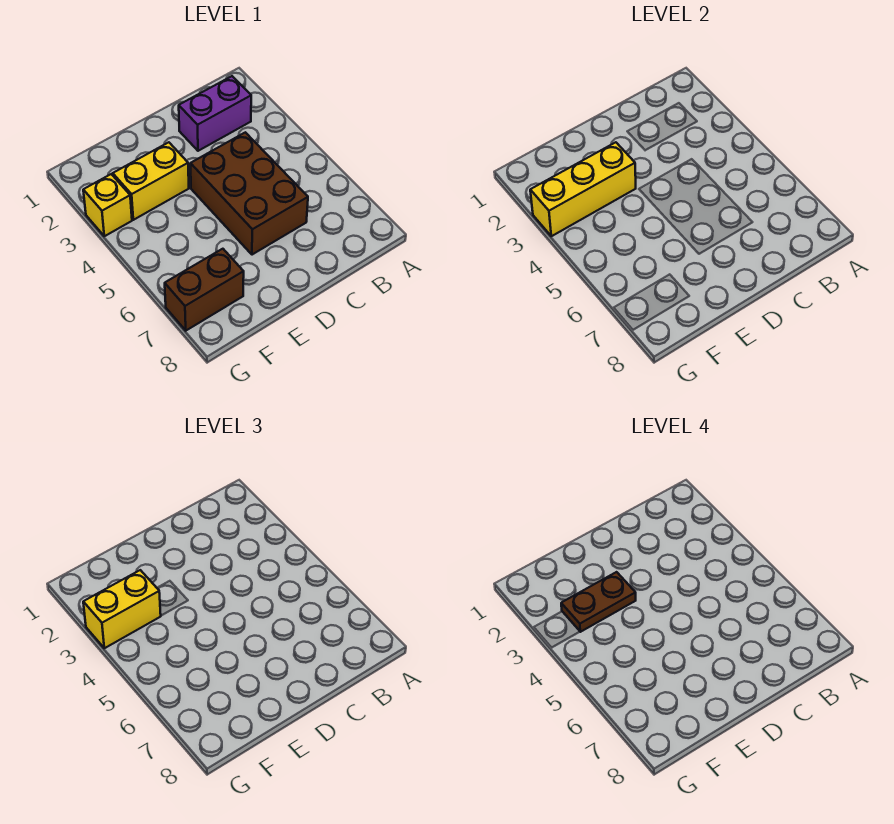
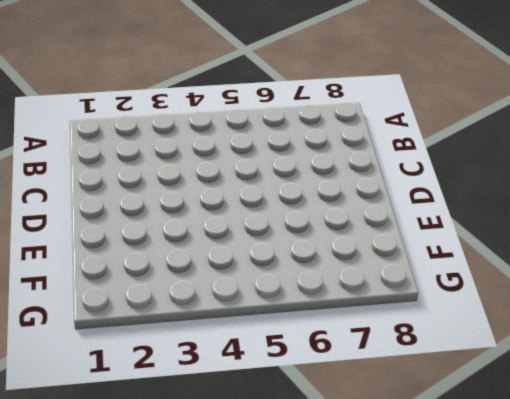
none -> purple 1x2 brick [179,76,251,151]
none -> brown 2x3 brick [191,132,308,255]

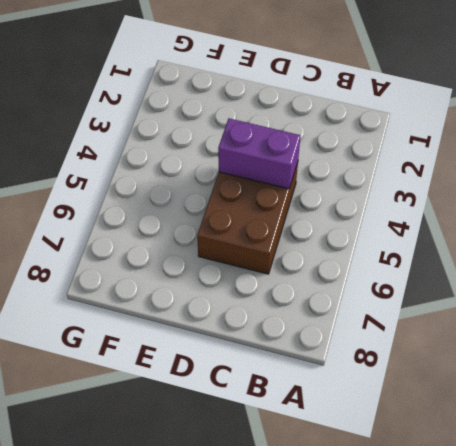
purple 1x2 brick [218,118,300,189] -> purple 1x2 brick moved to [179,76,251,151]
none -> yellow 1x2 brick [113,142,189,220]
none -> brown 1x2 brick [165,249,244,331]

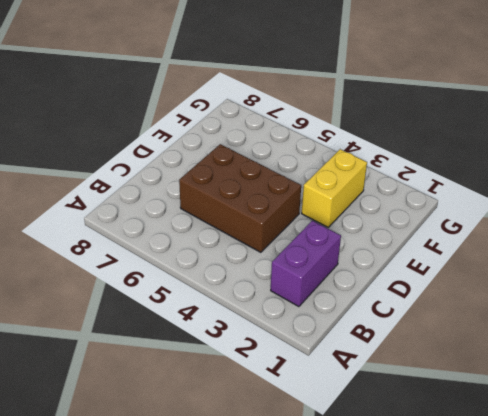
none -> brown 1x2 brick [165,249,244,331]
none -> yellow 1x1 brick [83,174,132,236]

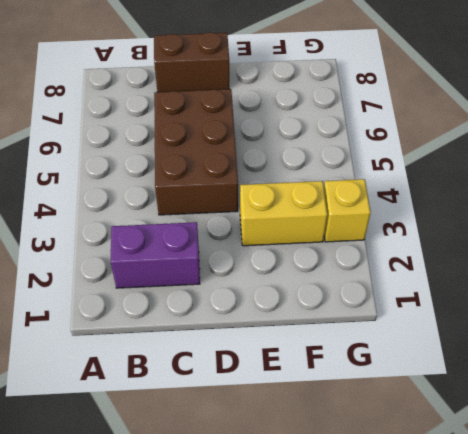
brown 1x2 brick [154,32,229,92] -> brown 1x2 brick moved to [165,249,244,331]
none -> yellow 1x3 brick [530,142,636,236]
none -> yellow 1x2 brick [83,570,161,648]

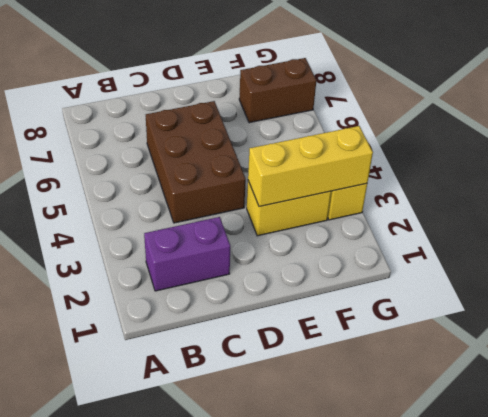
none -> yellow 1x2 brick [83,570,161,648]
none -> brown 1x2 plate [561,572,636,632]

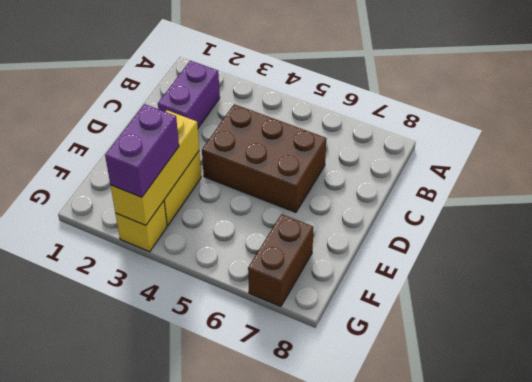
purple 1x2 brick [105,104,179,197] -> yellow 1x2 brick [83,570,161,648]
none -> brown 1x2 plate [561,572,636,632]

